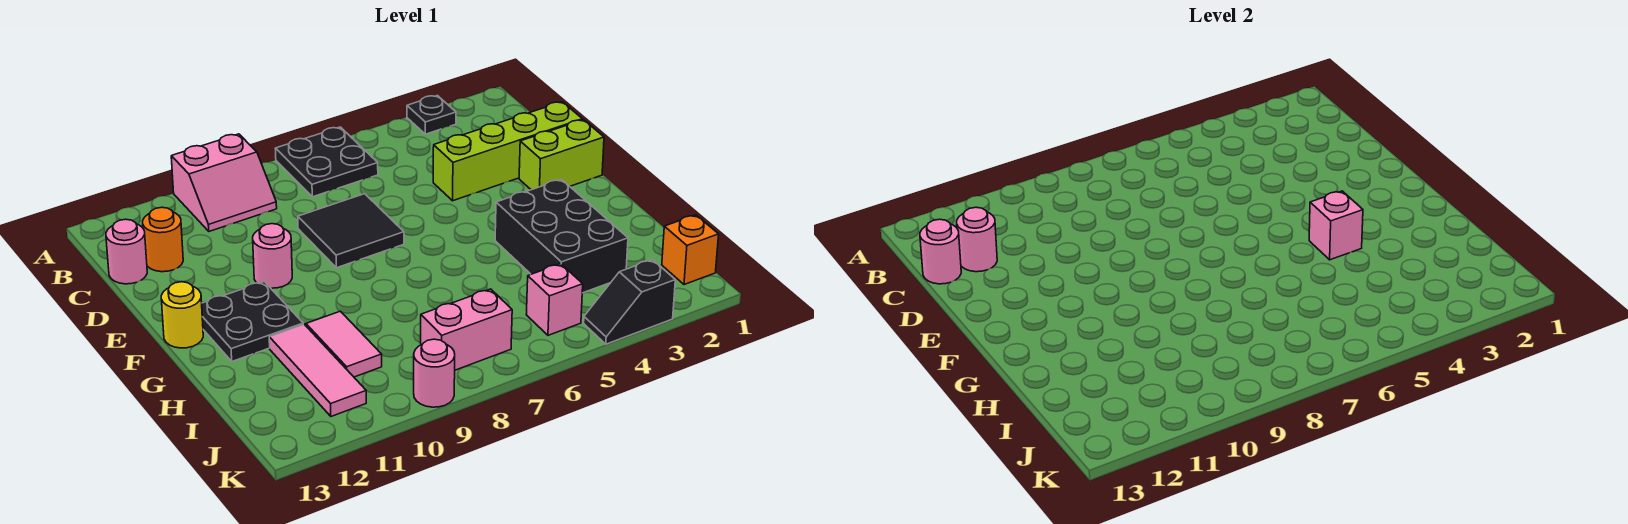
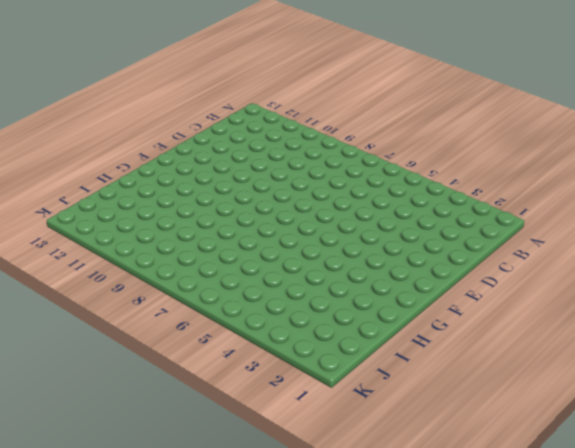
none -> black 1x1 plate [407,96,456,134]
none -> black 2x2 plate [275,127,378,197]
none -> pink 2x2 slope [171,134,277,231]

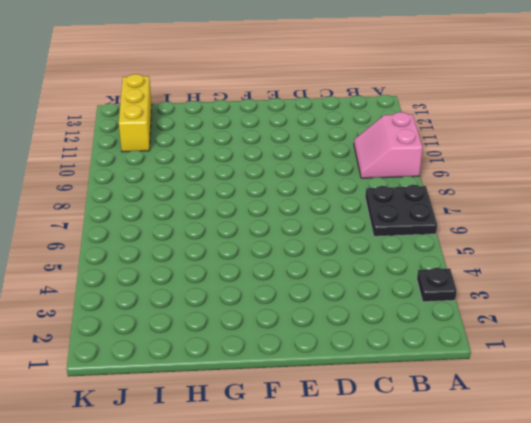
yellow 1x3 brick [119,74,152,152] -> pink 1x3 tile [269,324,366,416]
none -> orange 1x1 round brick [143,207,183,272]
none -> pink 1x1 round brick [106,219,147,284]
none -> lime 1x4 brick [433,102,582,201]

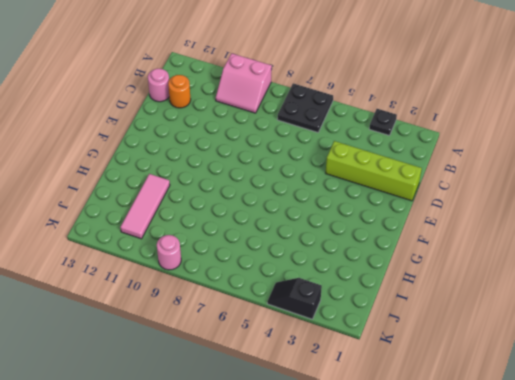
none -> black 2x2 tile [298,194,404,268]
none -> lime 1x2 brick [519,120,604,190]
none -> pink 1x1 round brick [253,224,292,288]

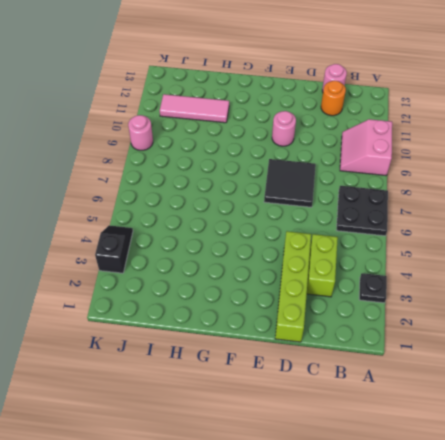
lime 1x2 brick [307,234,338,297] -> lime 1x2 brick moved to [519,120,604,190]
none -> black 2x2 plate [202,282,303,361]
none -> yellow 1x1 round brick [161,282,203,348]
none -> black 2x3 brick [495,179,628,293]

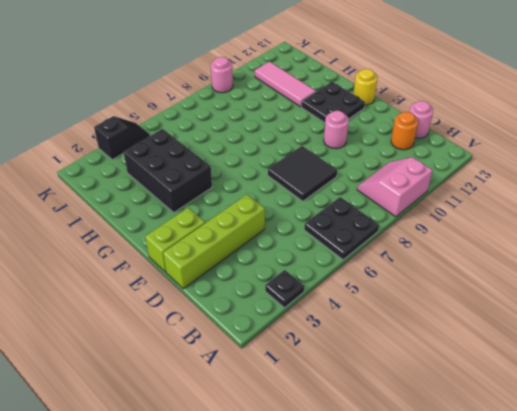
none -> pink 1x2 tile [306,311,382,377]
none -> orange 1x1 brick [662,215,719,285]
none -> pink 1x1 brick [526,264,583,335]

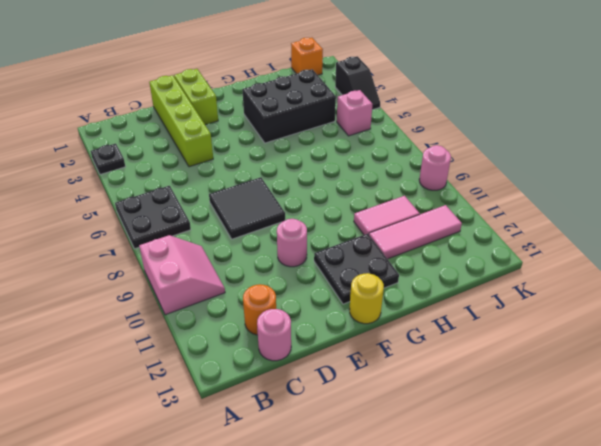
none -> pink 1x2 brick [421,289,512,370]
none -> pink 1x1 round brick [957,207,997,272]
none -> pink 1x1 round brick [920,219,961,284]

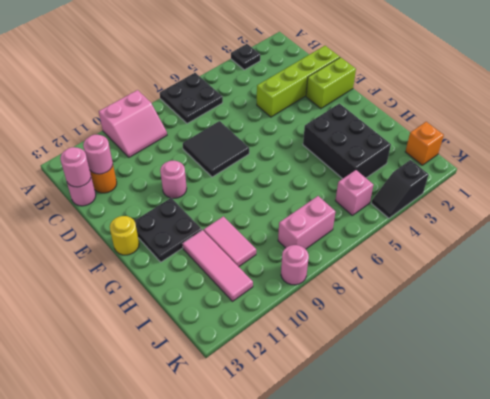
none -> pink 1x1 brick [1309,191,1363,260]

